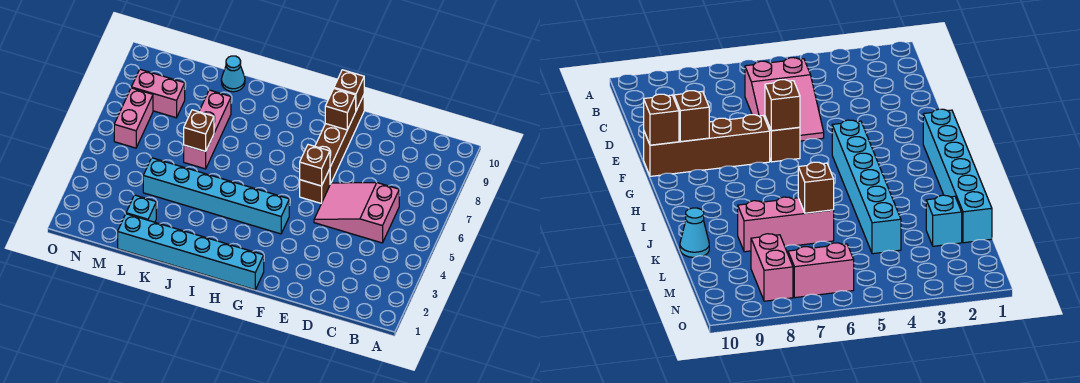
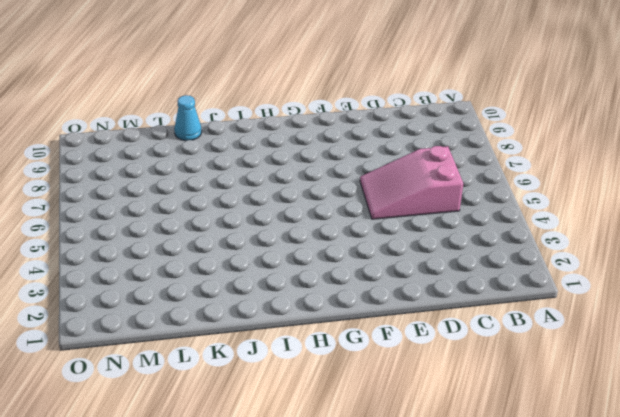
none -> brown 1x1 brick [300,169,330,204]
none -> brown 1x4 brick [315,95,364,184]
none -> cyan 1x6 brick [118,214,264,290]

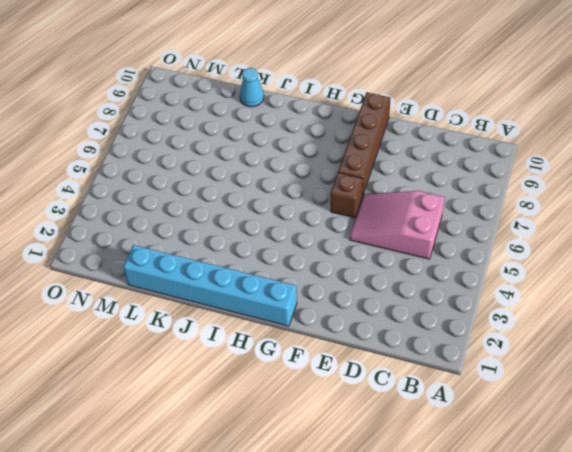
none -> cyan 1x6 brick [143,158,289,234]
none -> pink 1x3 brick [184,90,231,169]
none -> cyan 1x1 brick [126,195,156,222]

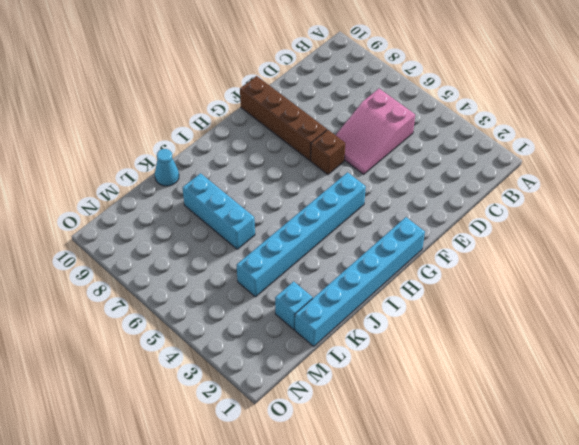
cyan 1x3 brick [183,173,255,249] -> pink 1x3 brick [184,90,231,169]
none -> pink 1x2 brick [131,69,185,118]
none -> pink 1x2 brick [114,88,153,148]
none -> brown 1x1 brick [300,145,330,186]

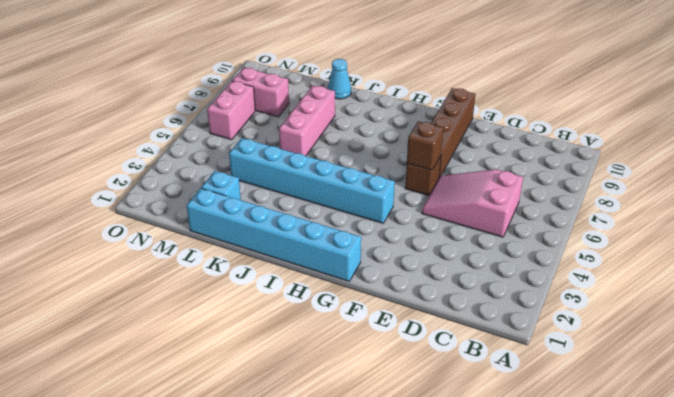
none -> brown 1x1 brick [325,89,356,130]
none -> brown 1x1 brick [334,70,364,110]
none -> brown 1x1 brick [184,110,214,151]

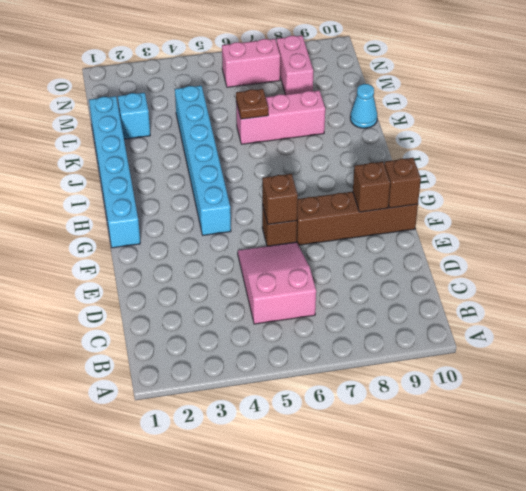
brown 1x1 plate [236,89,268,119] -> brown 1x1 brick [184,110,214,151]

